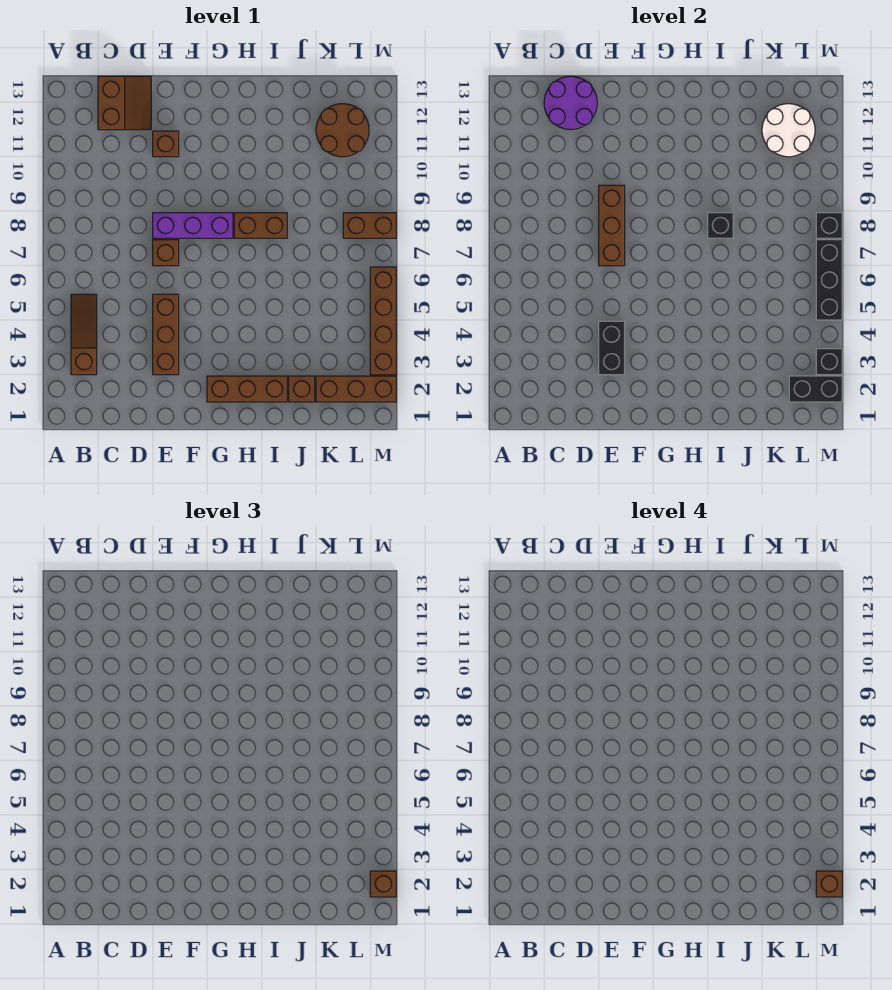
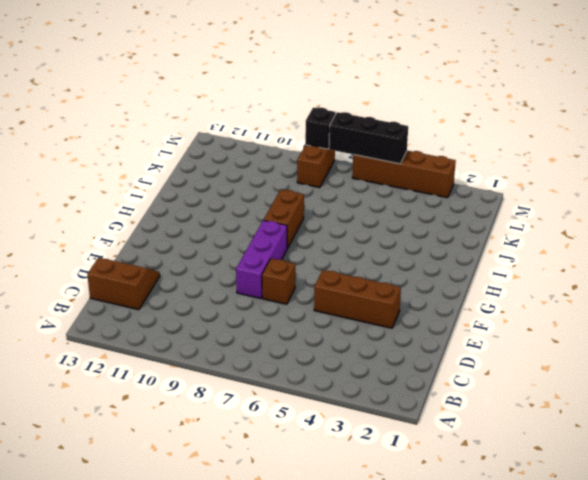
none -> brown 1x3 slope [71,294,97,375]
none -> brown 1x1 brick [153,131,179,157]
none -> brown 1x3 brick [207,376,287,402]

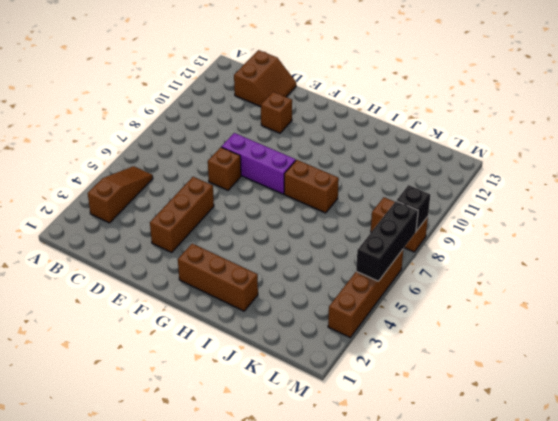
none -> brown 1x1 brick [289,376,315,402]
none -> brown 1x3 brick [316,376,396,402]
none -> brown 2x2 round brick [316,104,369,157]

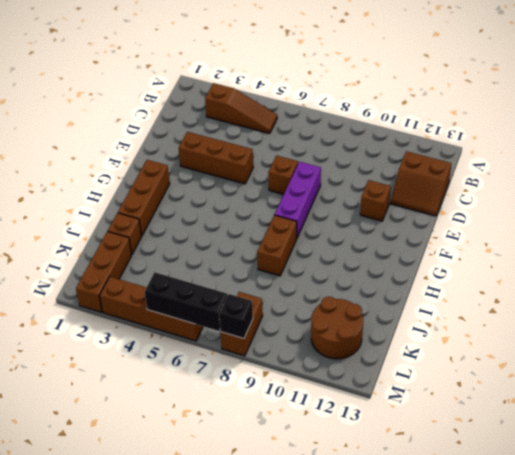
none -> purple 2x2 round brick [544,76,597,130]
none -> black 1x2 brick [599,321,625,375]
none -> brown 1x3 brick [599,185,625,266]

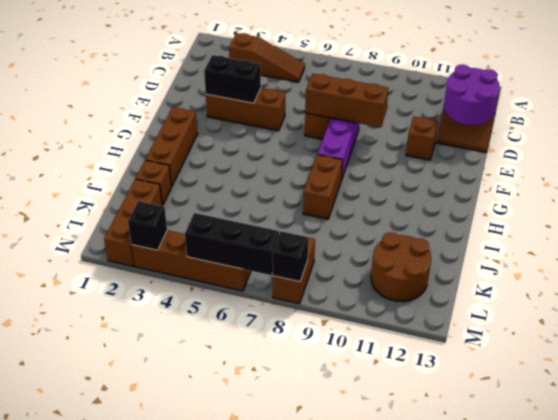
none -> black 1x1 brick [708,213,733,238]
none -> white 2x2 round brick [762,104,815,157]
none -> black 1x2 brick [789,376,842,402]

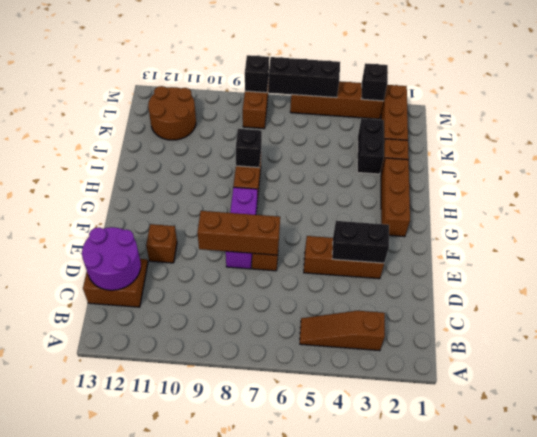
black 1x2 brick [357,118,384,174] -> black 1x2 brick moved to [789,376,842,402]
none -> white 2x2 round brick [762,104,815,157]
none -> brown 1x1 brick [370,871,396,897]
none -> brown 1x1 brick [816,871,842,897]

